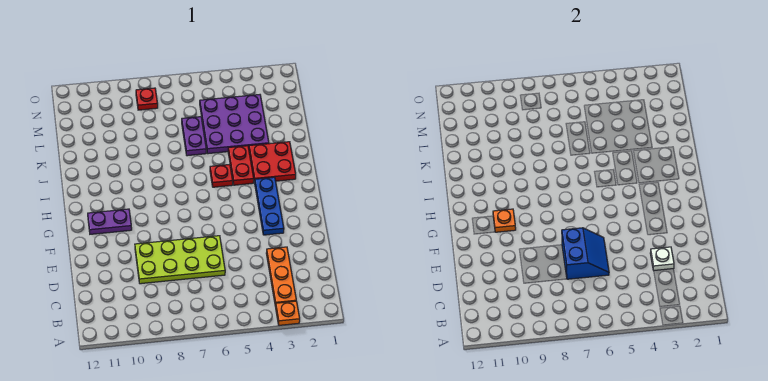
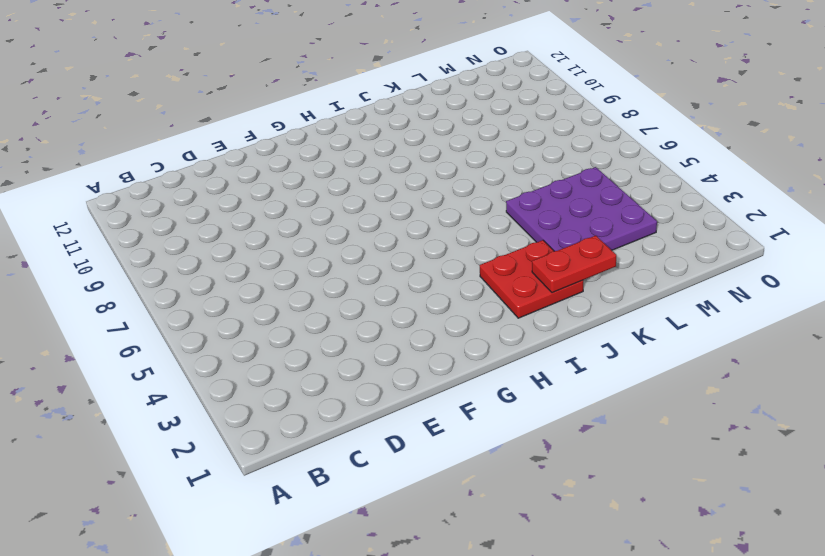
red 1x2 plate [532,236,616,293] -> red 1x2 plate moved to [228,146,254,185]
none -> orange 1x1 plate [276,301,300,325]
none -> orange 1x3 plate [266,247,296,307]
none -> lime 2x4 plate [135,236,225,284]

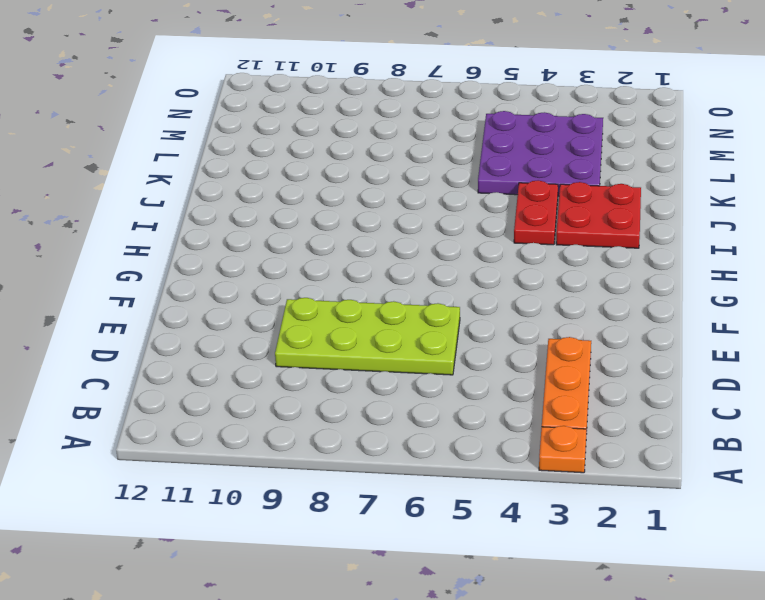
none -> blue 1x3 plate [255,177,284,235]
none -> purple 1x2 plate [88,209,132,234]
none -> red 1x1 plate [210,164,233,187]

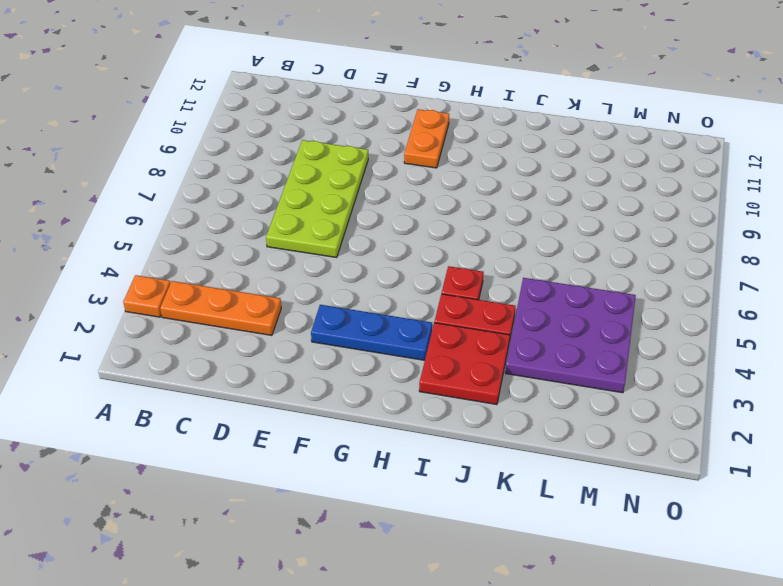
orange 1x2 plate [404,109,449,168] -> purple 1x2 plate [88,209,132,234]
none -> purple 1x2 plate [182,117,206,156]
none -> red 1x1 plate [136,88,158,110]
none -> white 1x1 plate [650,247,674,271]

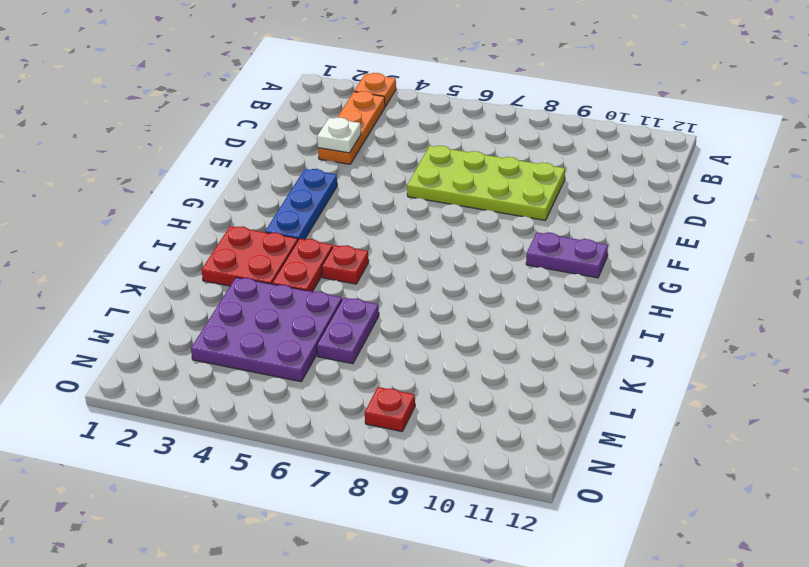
none -> blue 2x2 slope [562,228,609,279]
none -> orange 1x1 plate [493,209,516,232]

